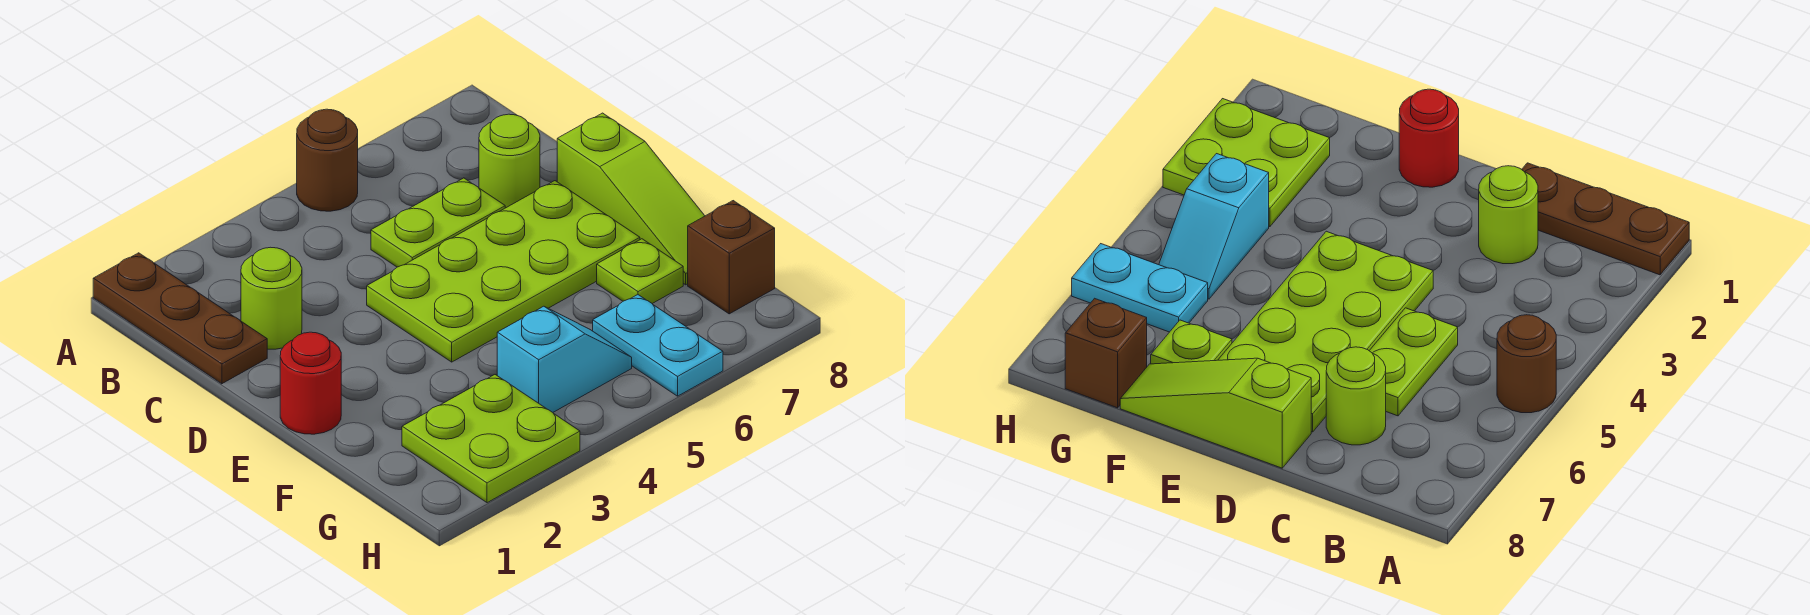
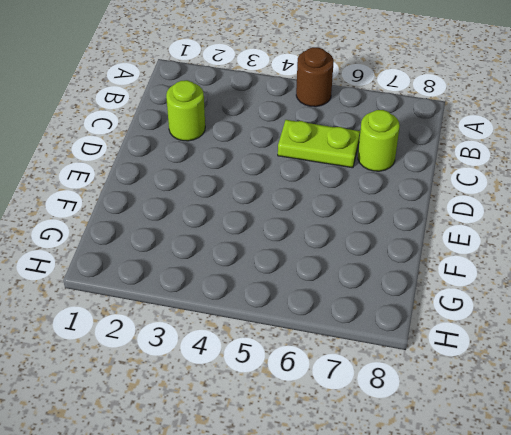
none -> brown 1x3 plate [93,253,267,384]
none -> lime 2x4 plate [367,181,640,362]
none -> lime 1x3 slope [557,113,705,285]

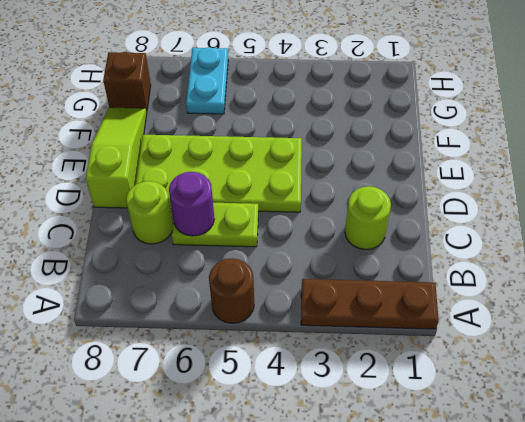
brown 1x3 plate [301,279,439,329] -> brown 1x3 plate turned to [93,253,267,384]
purple 1x1 round brick [169,172,214,236] -> none
none -> red 1x1 round brick [280,332,341,434]
none -> lime 1x1 plate [597,239,683,304]
none -> lime 2x2 plate [402,375,580,503]

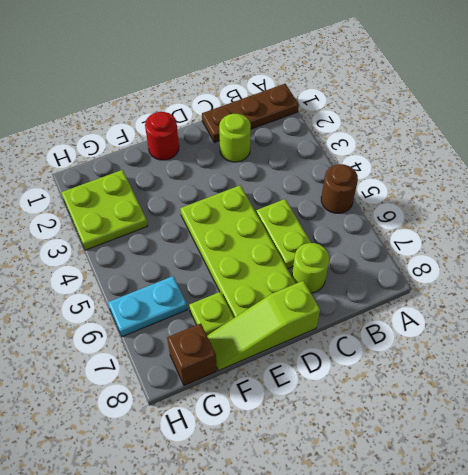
none -> cyan 1x2 slope [497,306,632,412]

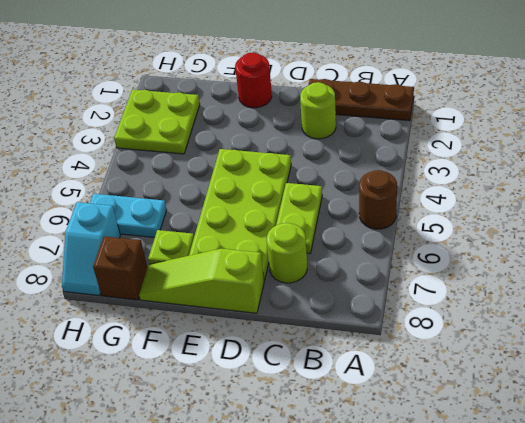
cyan 1x2 slope [62,202,120,296] -> cyan 1x2 slope moved to [497,306,632,412]

